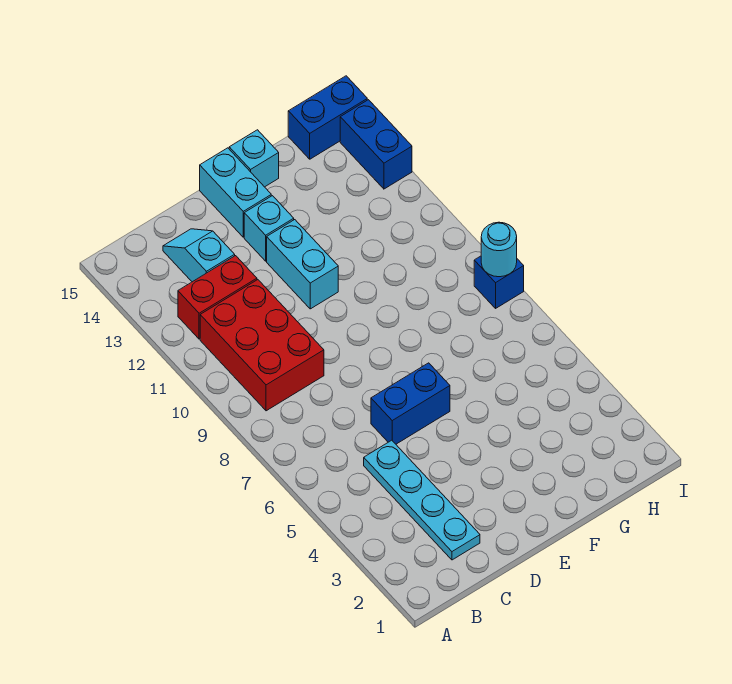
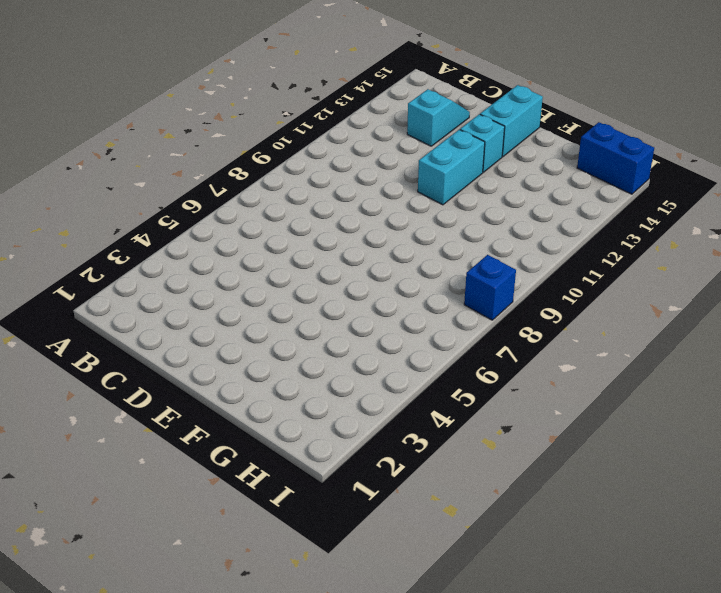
none -> red 2x3 brick [200,280,324,411]
none -> red 1x2 brick [178,256,257,339]
none -> cyan 1x4 plate [364,440,480,560]

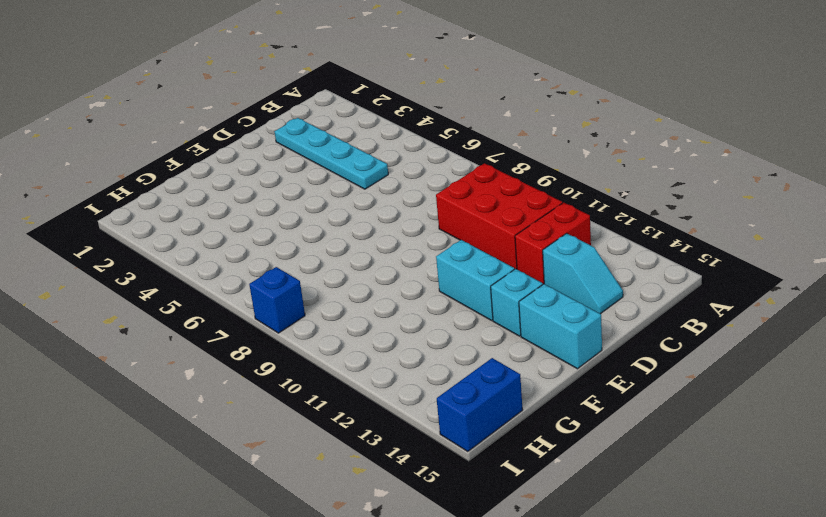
none -> blue 1x2 brick [371,363,450,444]
none -> cyan 1x1 brick [229,130,279,187]
none -> blue 1x2 brick [340,100,412,189]

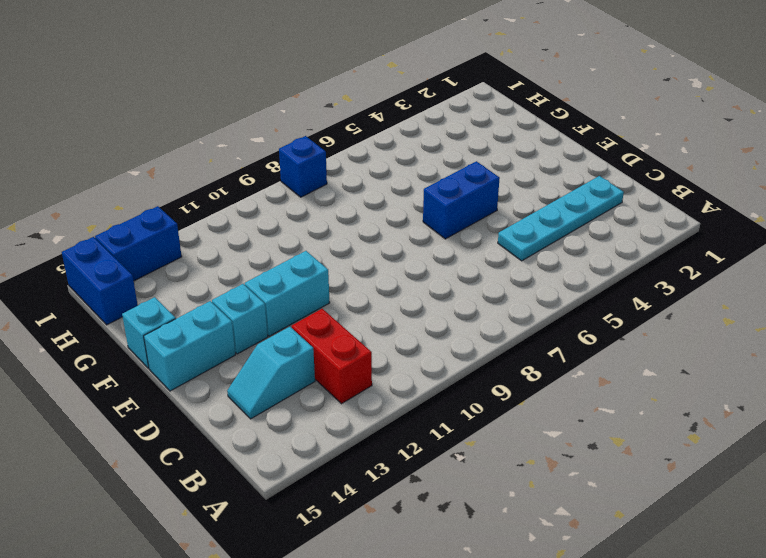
blue 1x2 brick [423,161,500,239] -> blue 1x2 brick turned to [371,363,450,444]
none -> red 2x3 brick [200,280,324,411]
none -> cyan 1x1 round brick [481,222,517,277]

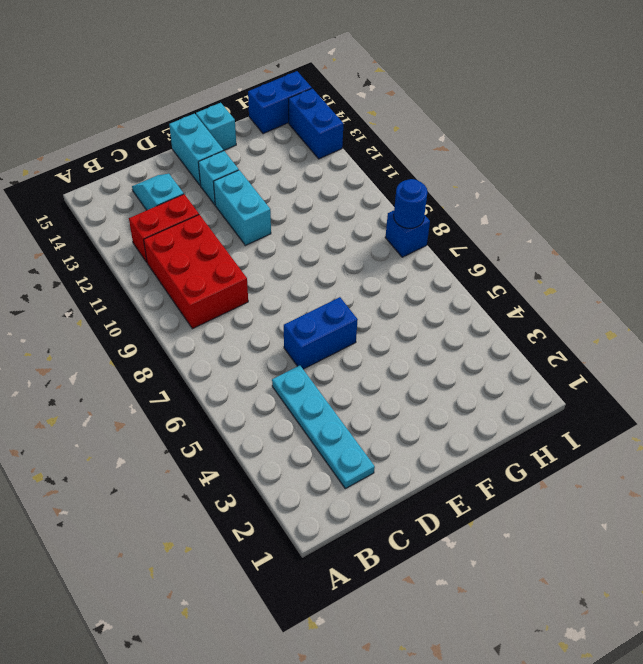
blue 1x1 round brick [394,179,427,228] -> cyan 1x1 round brick [481,222,517,277]

